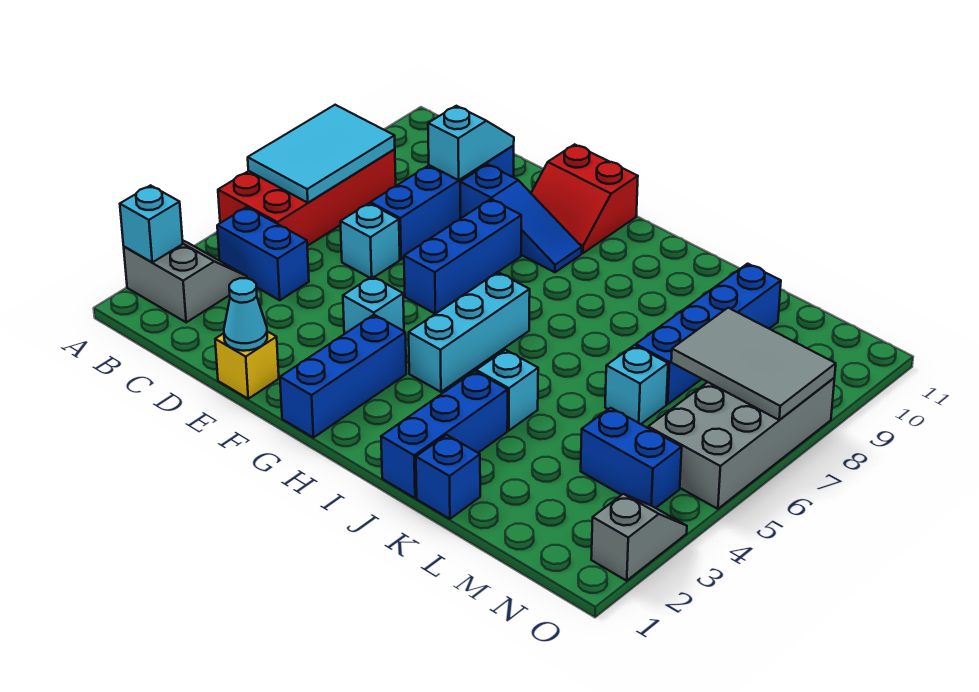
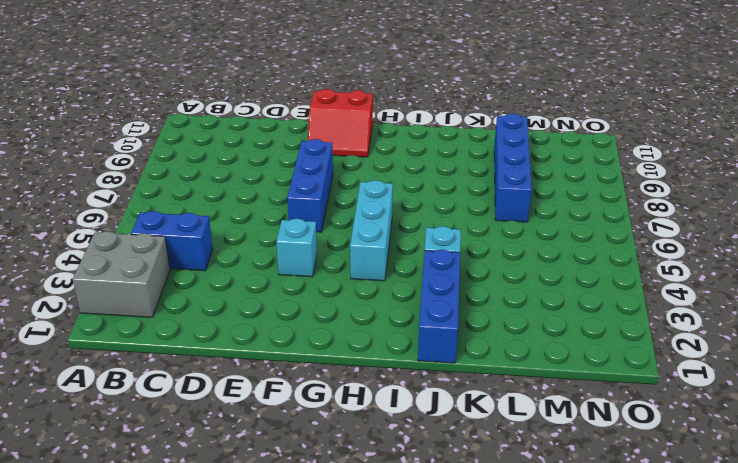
grey 2x2 brick [73,231,170,317] -> grey 2x2 slope [124,241,247,322]
none -> red 2x4 brick [218,149,396,246]
none -> cyan 1x1 brick [340,203,400,278]
none -> blue 1x4 brick [370,145,514,259]

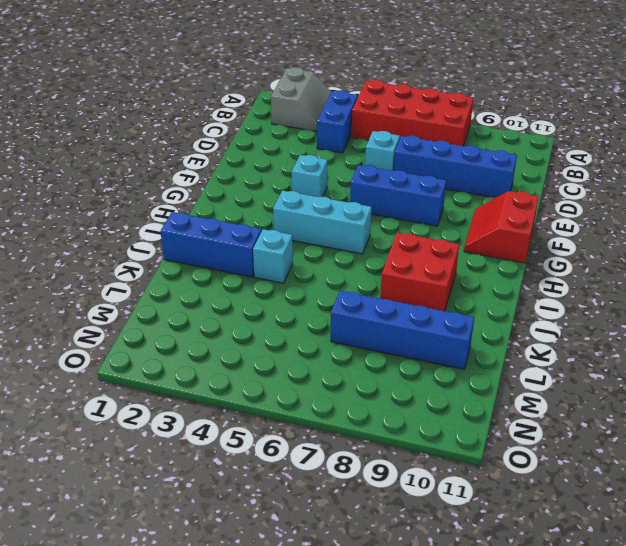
red 2x2 brick [380,232,459,311] -> none
none -> yellow 1x1 brick [215,331,279,399]
none -> blue 1x3 slope [460,164,582,272]
none -> blue 1x3 brick [280,315,406,438]

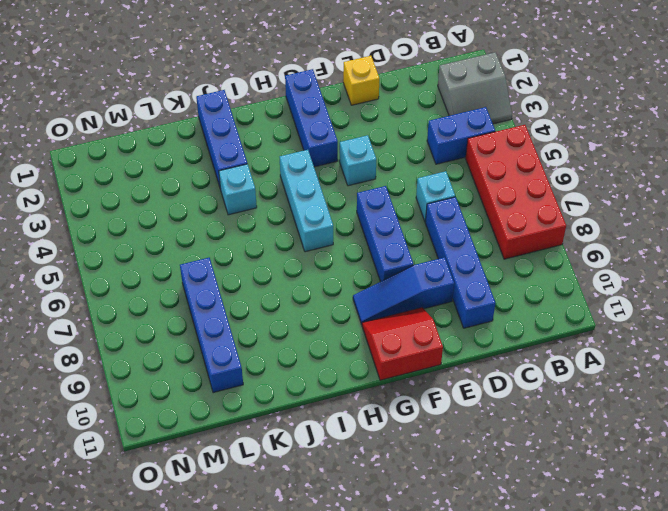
none -> blue 1x1 brick [416,435,480,519]
none -> cyan 1x1 brick [605,345,668,424]
none -> blue 1x2 brick [581,408,682,508]

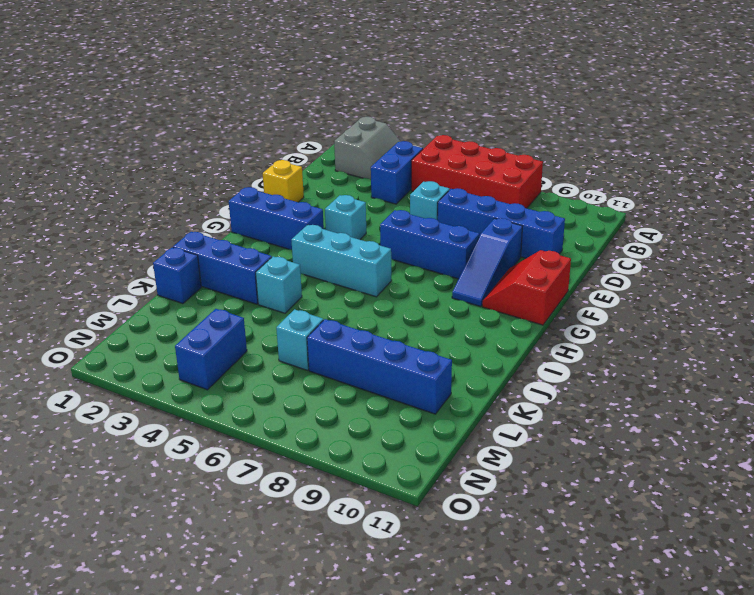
none -> grey 2x4 brick [648,378,835,509]
none -> grey 1x2 slope [591,494,687,581]
none -> cyan 1x1 brick [120,185,183,262]

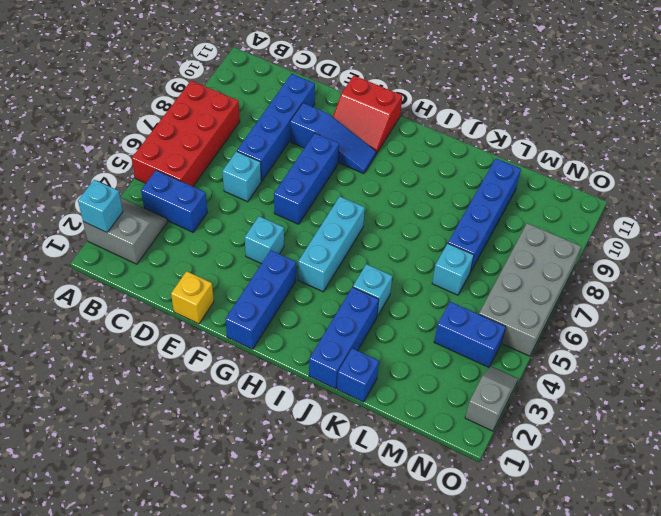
none -> cyan 2x3 tile [248,105,395,203]
none -> cyan 1x2 slope [428,106,514,180]
none -> cyan 1x1 cone [224,278,267,351]

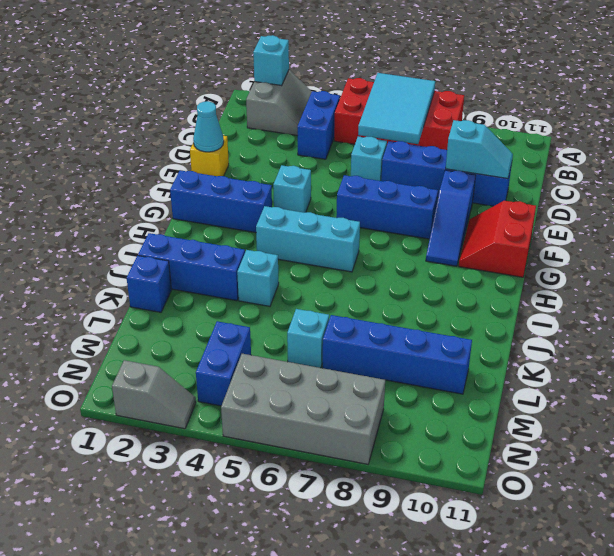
cyan 2x3 tile [358,73,435,144] -> cyan 2x3 tile turned to [248,105,395,203]
none -> grey 2x3 tile [671,308,836,420]

